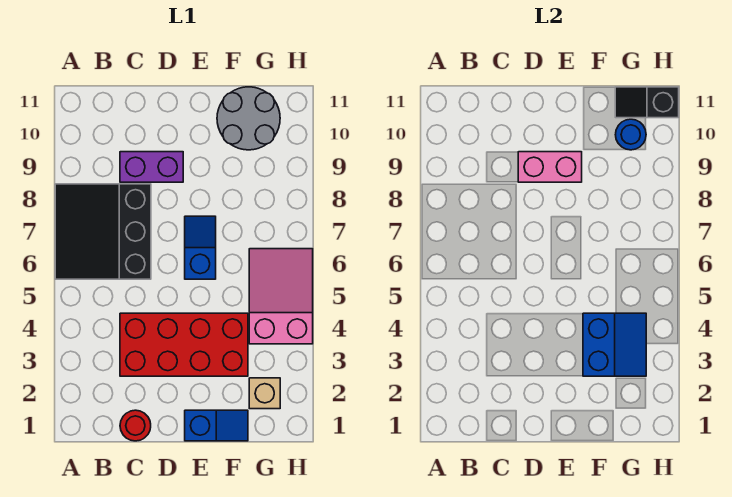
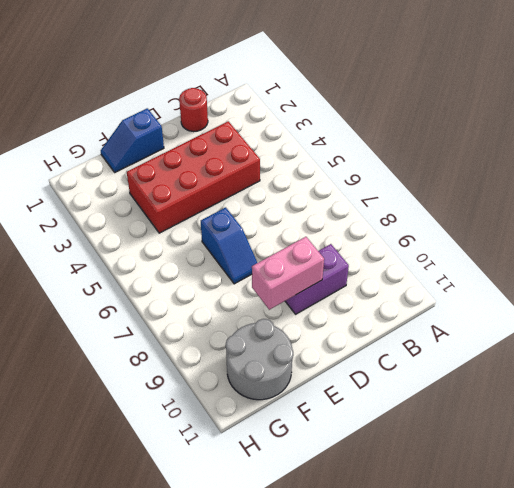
none -> black 3x3 slope [55,184,151,279]
none -> tan 1x1 brick [249,378,280,409]
none -> pink 2x3 slope [249,249,313,344]

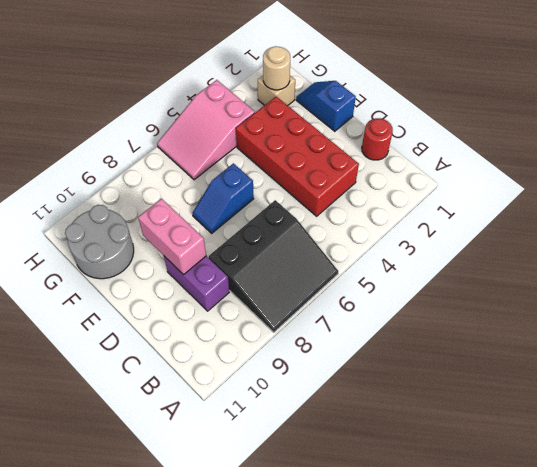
tan 1x1 round brick [263,46,290,90] -> none
none -> blue 2x2 slope [583,313,646,376]
none -> blue 1x1 round brick [615,119,646,150]
none -> black 1x2 slope [615,87,679,118]

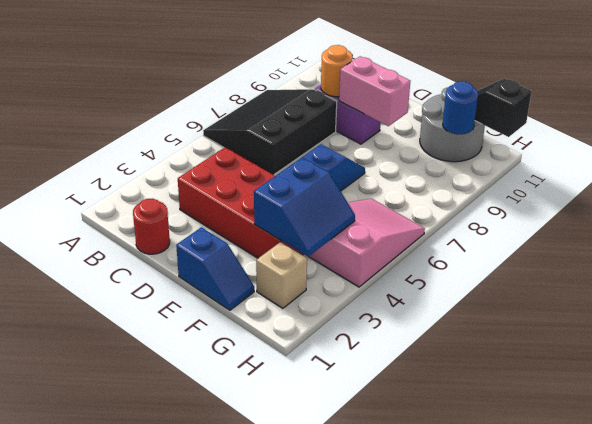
orange 1x1 round brick [321,45,353,97] -> none

